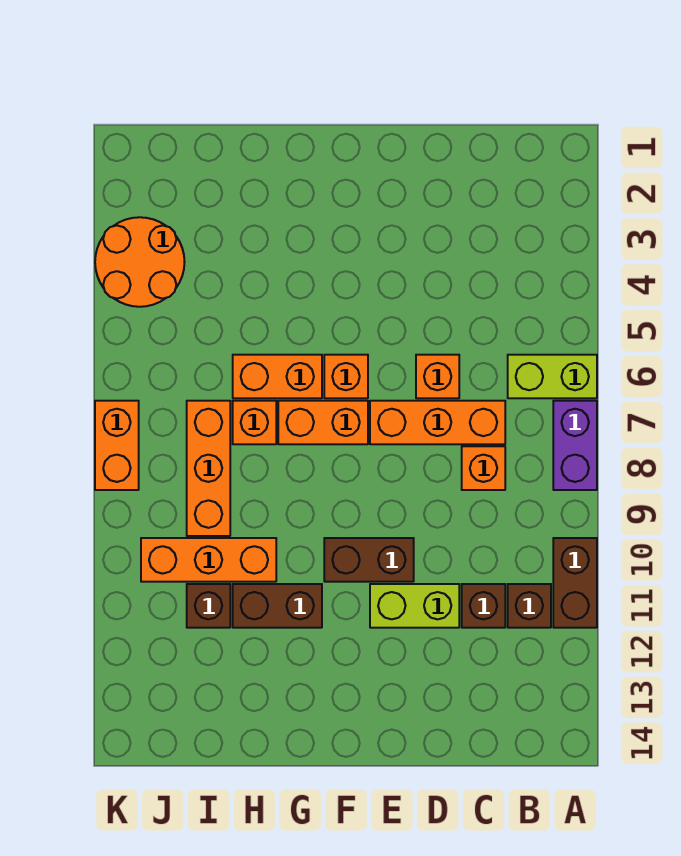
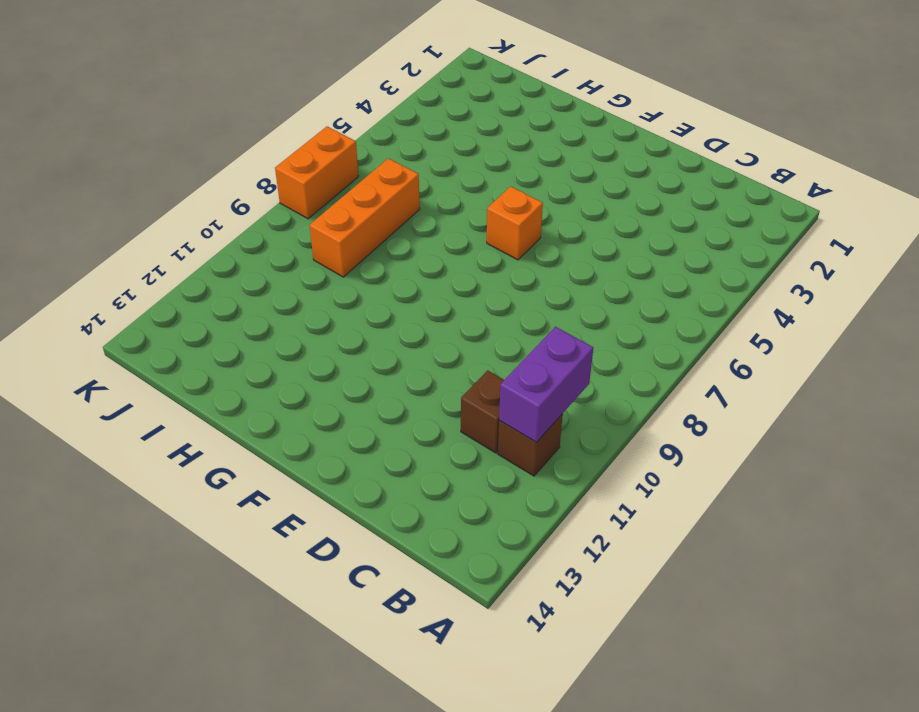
purple 1x2 brick [499,327,593,442] -> purple 1x2 brick moved to [553,401,597,490]
none -> lime 1x2 brick [508,355,597,398]
none -> brown 1x2 brick [553,538,597,628]
none -> orange 1x3 brick [370,401,505,444]

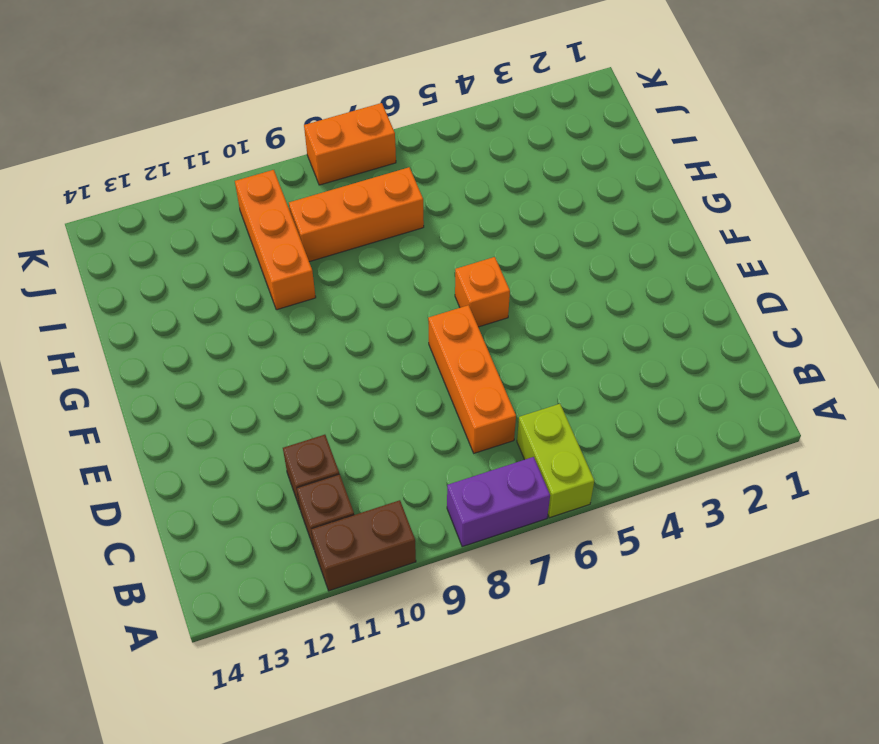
none -> orange 1x1 brick [462,446,505,490]
none -> orange 1x1 brick [416,355,459,398]
none -> lime 1x2 brick [370,584,459,628]

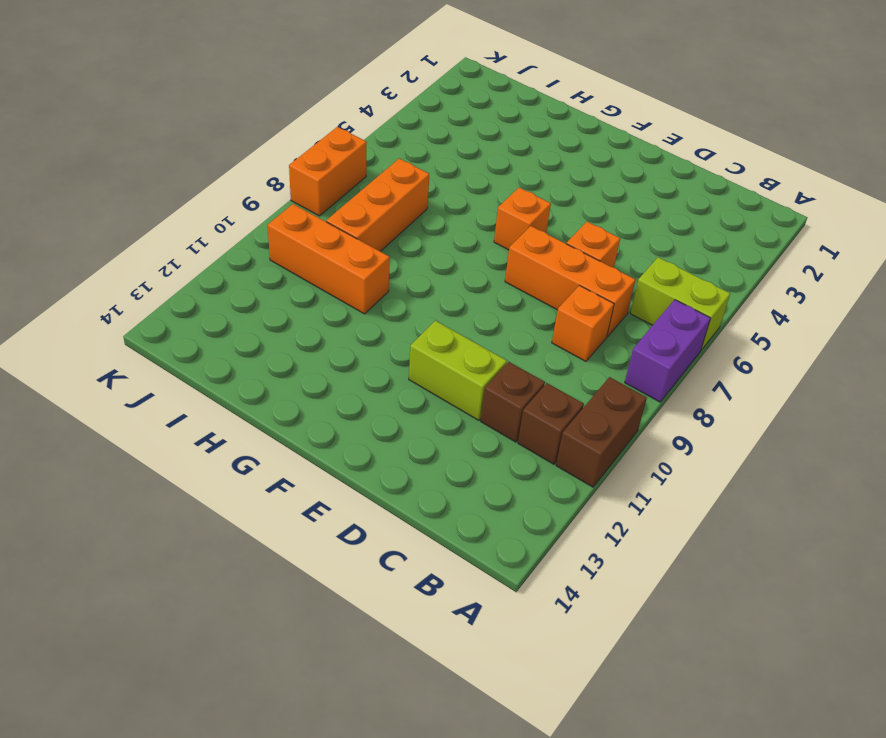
none -> brown 1x2 brick [324,538,414,582]
none -> orange 1x2 brick [278,401,368,444]
none -> orange 1x2 brick [233,355,322,398]

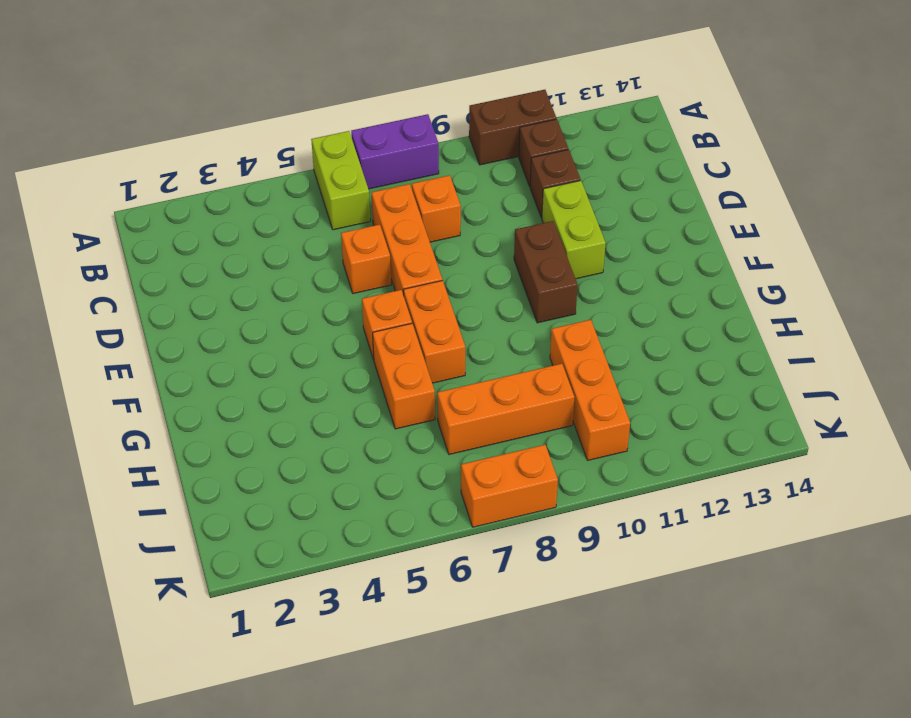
none -> brown 1x2 brick [233,584,322,628]
none -> orange 1x1 brick [233,401,276,444]
none -> brown 1x1 brick [187,584,230,628]

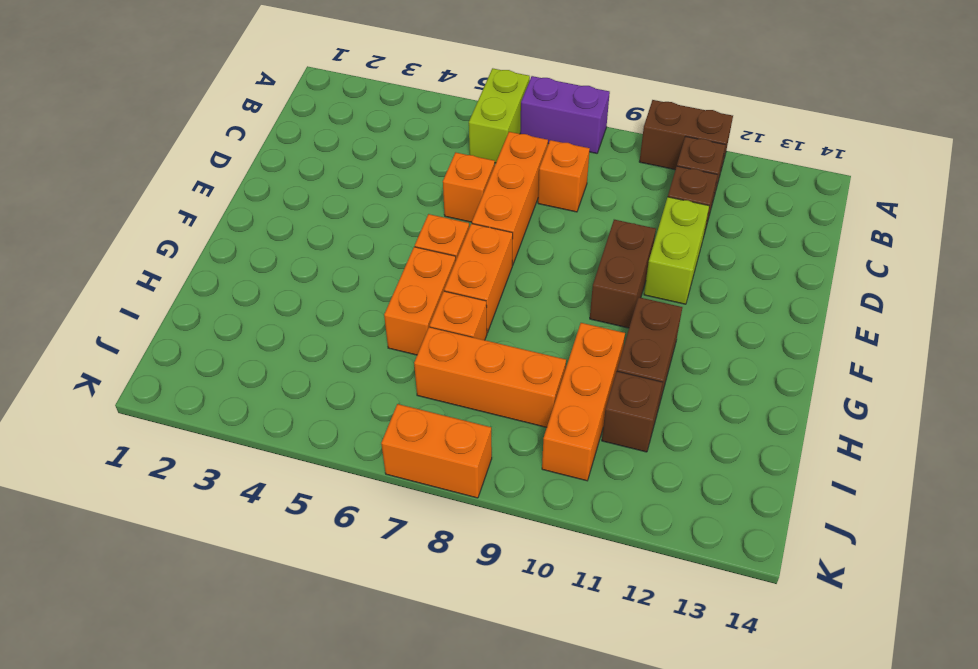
none -> orange 2x2 round brick [95,217,184,307]

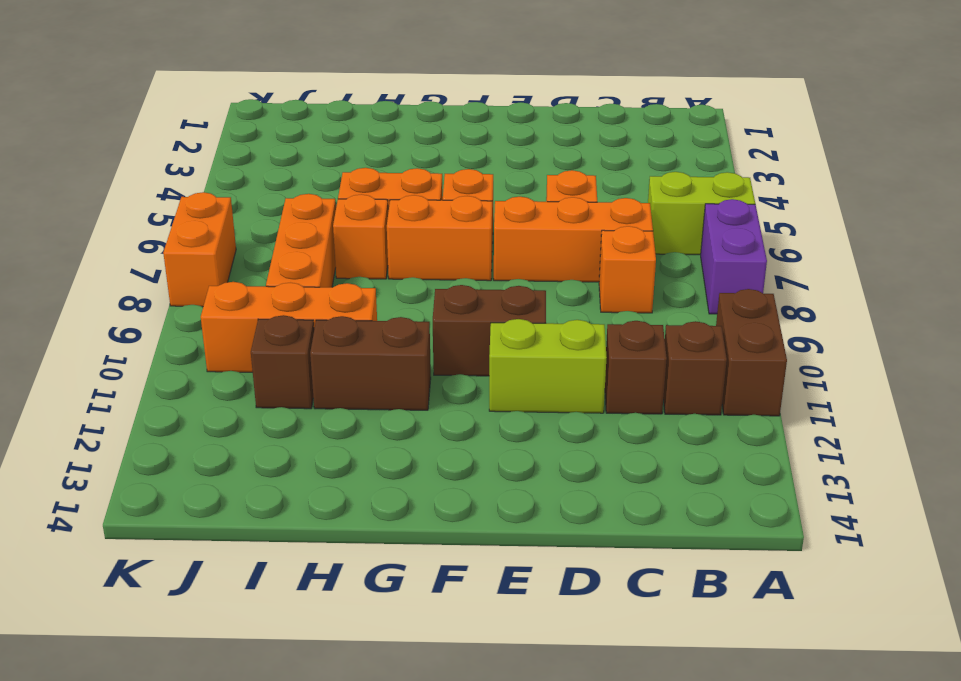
none -> orange 2x2 round brick [95,217,184,307]

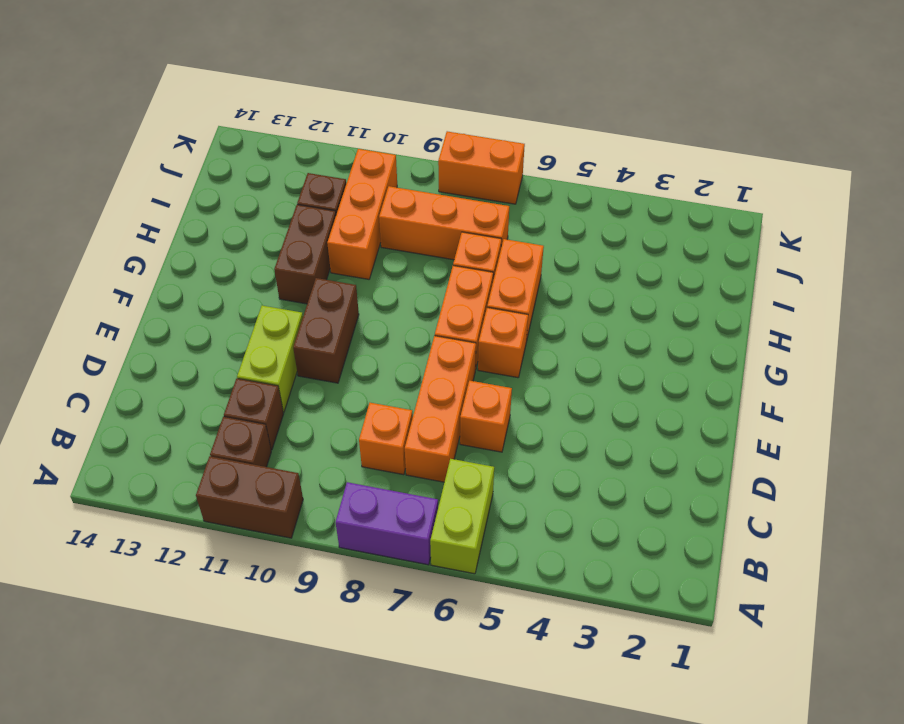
none -> orange 2x2 round brick [95,217,184,307]

